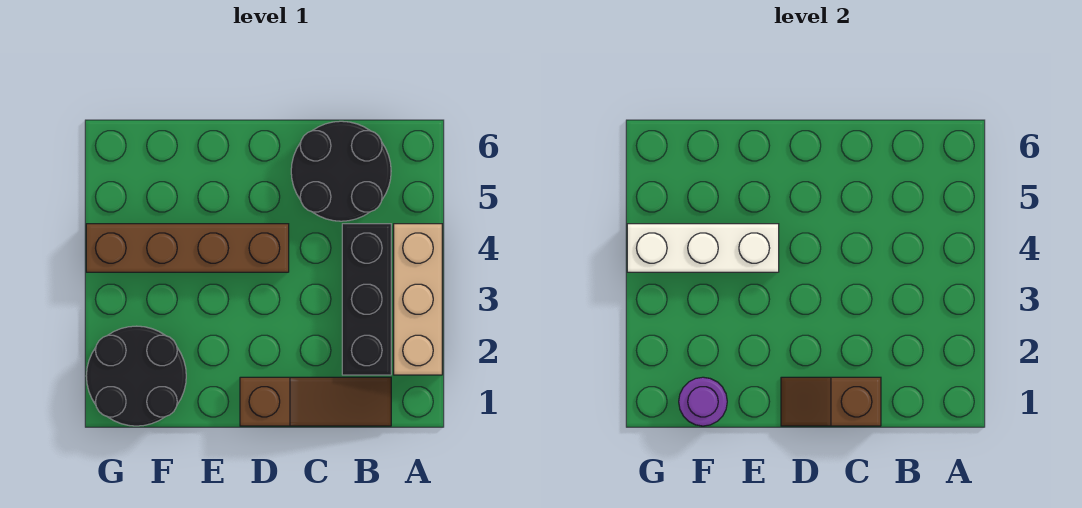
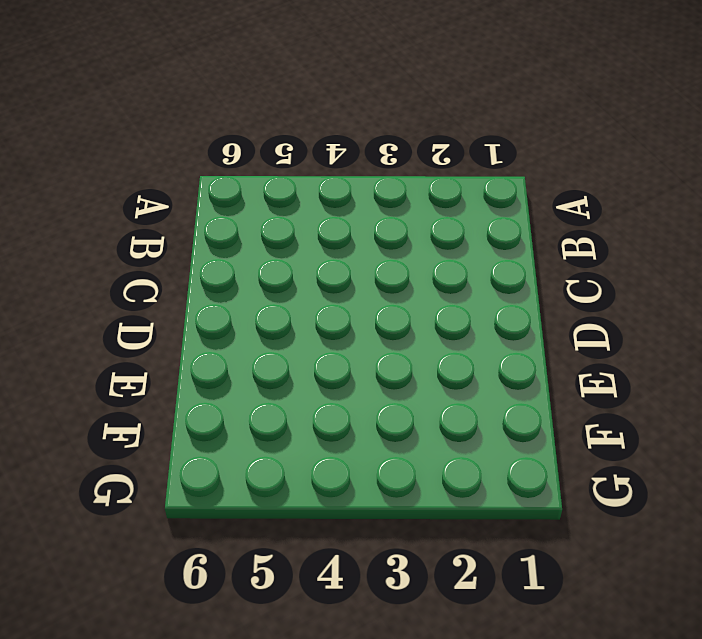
none -> tan 1x3 brick [394,224,442,375]
none -> brown 1x3 slope [240,377,391,426]

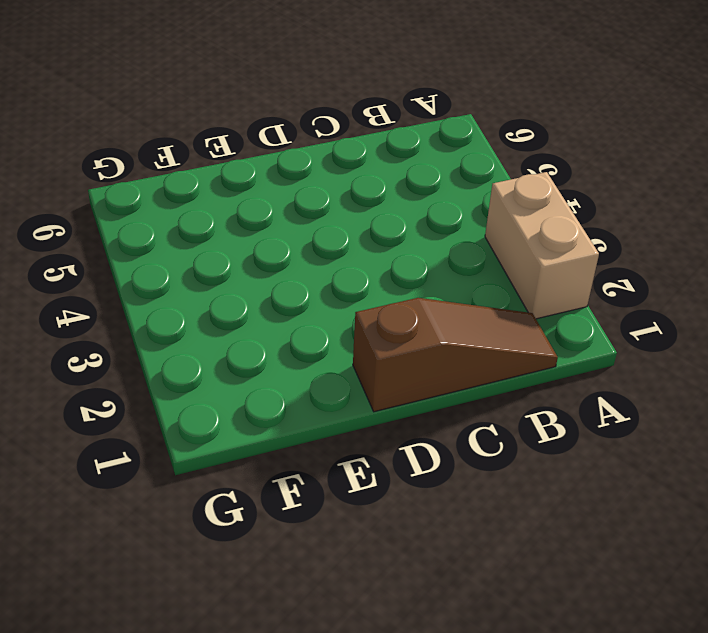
tan 1x2 brick [485,172,599,319] -> tan 1x3 brick [394,224,442,375]
none -> black 1x3 brick [342,224,391,375]
none -> black 2x2 round brick [291,121,391,221]

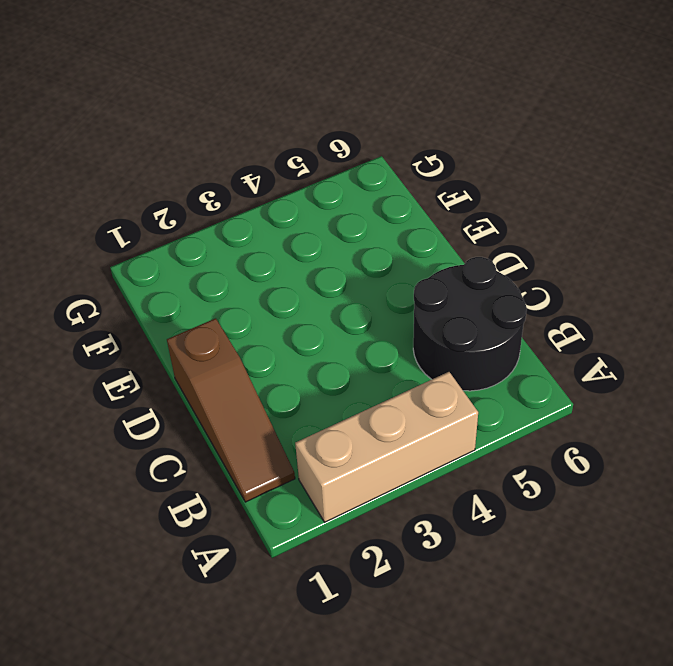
none -> black 1x3 brick [342,224,391,375]
none -> brown 1x4 brick [86,224,289,272]

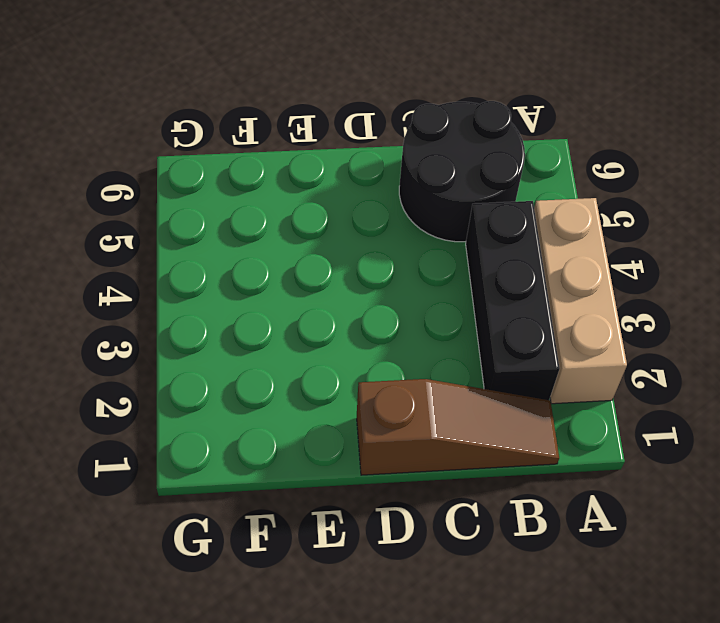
none -> brown 1x4 brick [86,224,289,272]
none -> black 2x2 round brick [86,326,186,426]

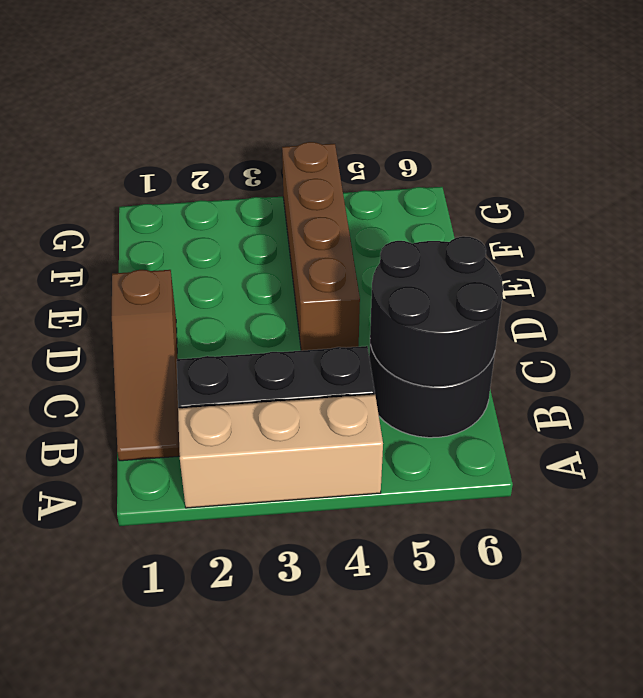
black 2x2 round brick [370,236,503,387] -> black 2x2 round brick moved to [86,326,186,426]
none -> brown 1x2 slope [781,377,881,426]
none -> white 1x3 brick [627,224,779,272]

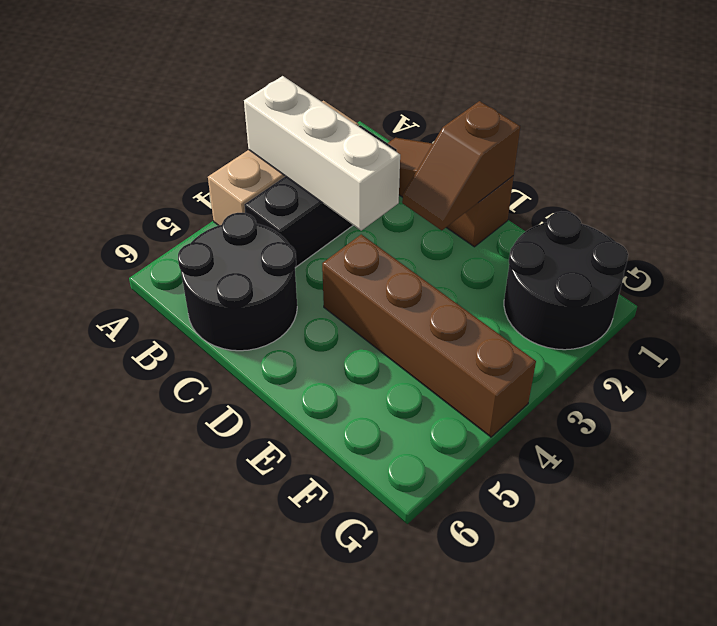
white 1x3 brick [244,76,400,231] -> white 1x3 brick moved to [627,224,779,272]
brown 1x2 slope [402,101,520,230] -> brown 1x2 slope turned to [781,377,881,426]
none -> purple 1x1 round brick [679,377,727,426]

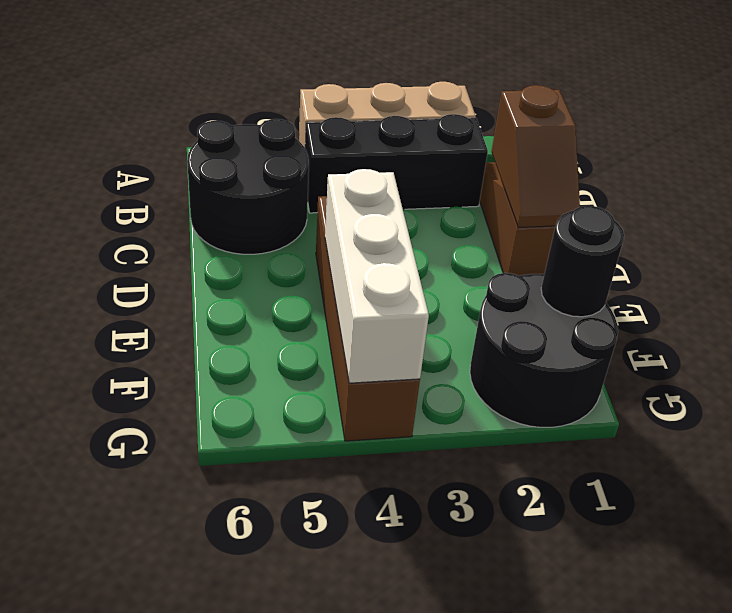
black 1x1 round brick [541,206,624,317] -> purple 1x1 round brick [679,377,727,426]

